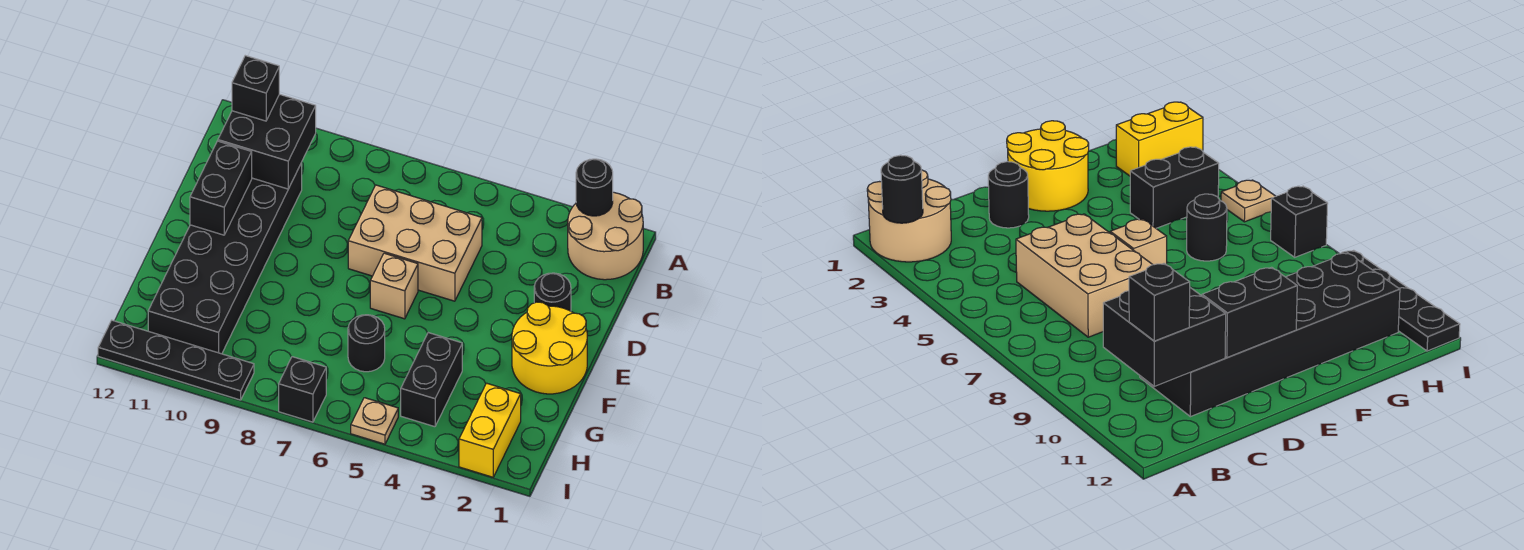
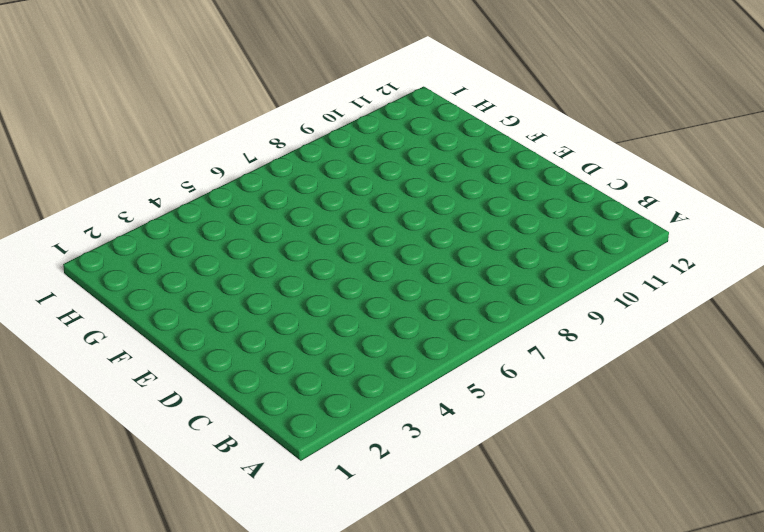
none -> tan 2x2 round brick [568,192,643,280]
none -> tan 2x3 brick [348,185,482,301]
none -> black 2x6 brick [148,163,302,354]

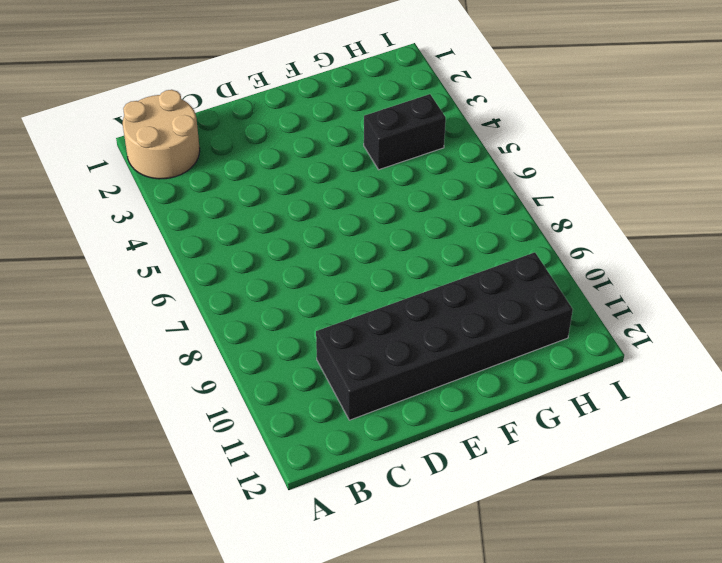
none -> tan 2x3 brick [348,185,482,301]
none -> black 1x1 round brick [534,273,571,311]
none -> yellow 2x2 round brick [512,302,587,394]

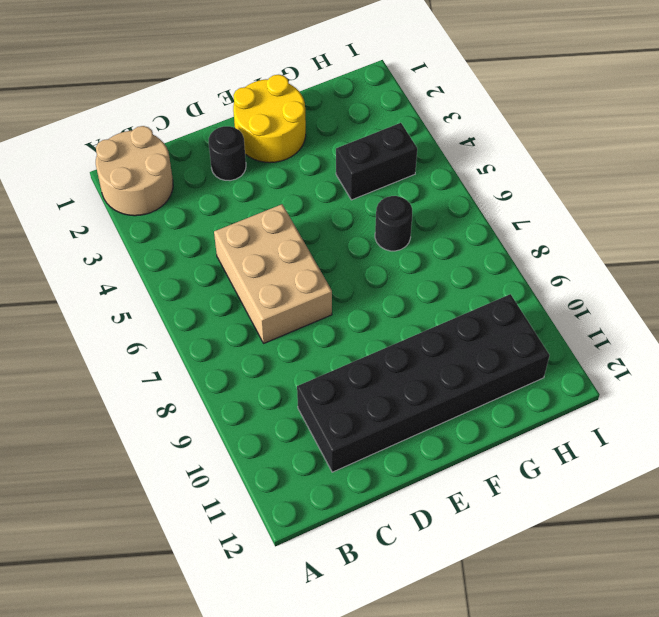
none -> tan 1x1 brick [370,253,418,319]
none -> yellow 1x2 brick [459,383,521,477]
none -> tan 1x1 plate [351,398,398,444]

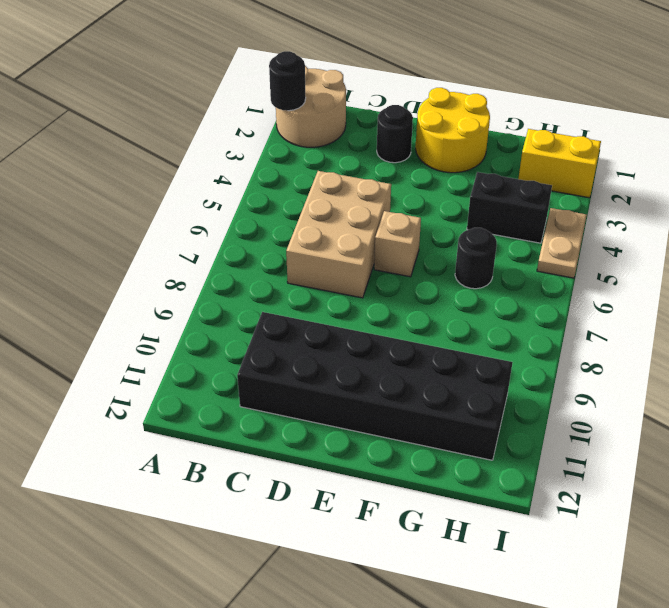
tan 1x2 plate [537,208,587,278] -> tan 1x1 plate [351,398,398,444]
none -> black 1x1 brick [279,357,326,422]
none -> black 1x4 plate [98,320,254,400]
none -> black 2x2 brick [218,94,316,189]

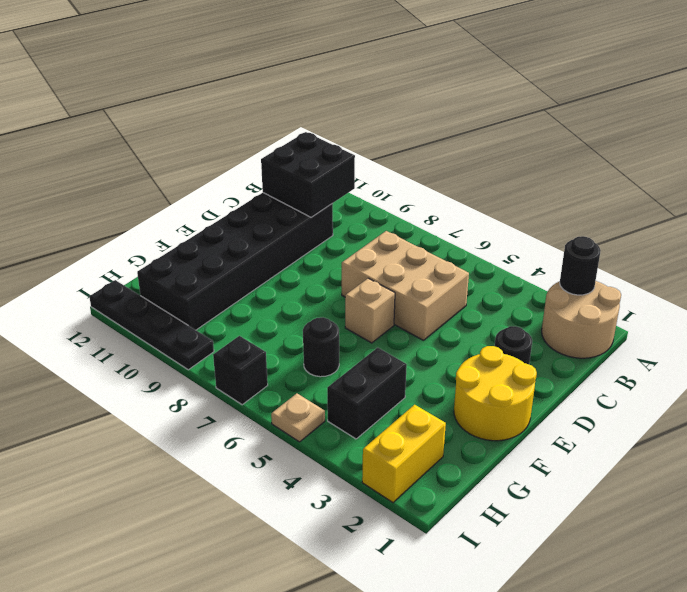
none -> black 1x2 brick [190,141,252,235]
none -> black 1x1 brick [232,56,279,121]

